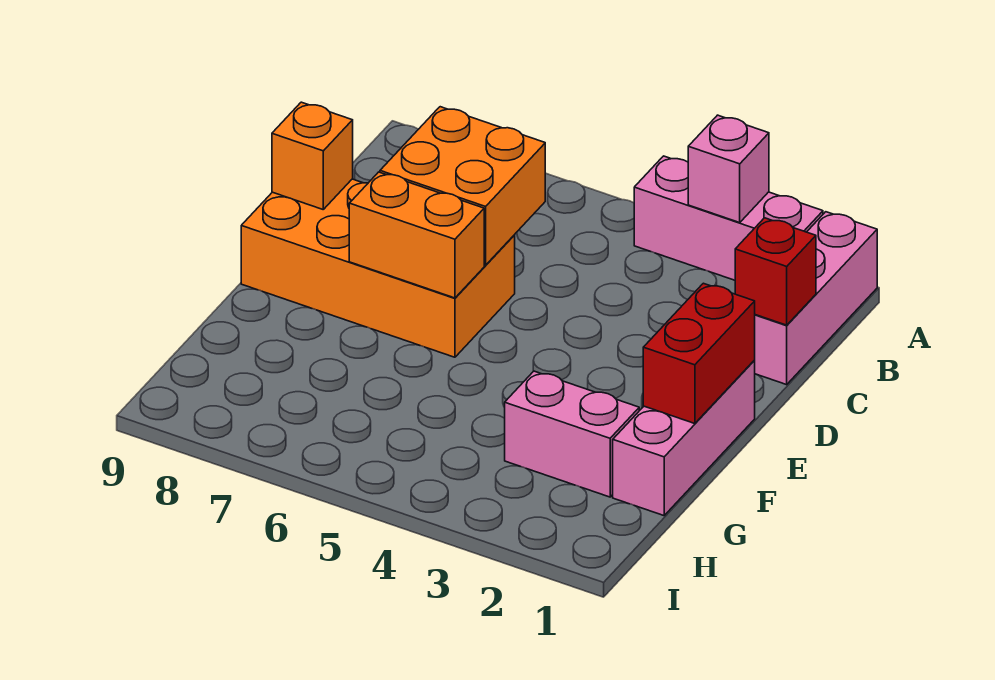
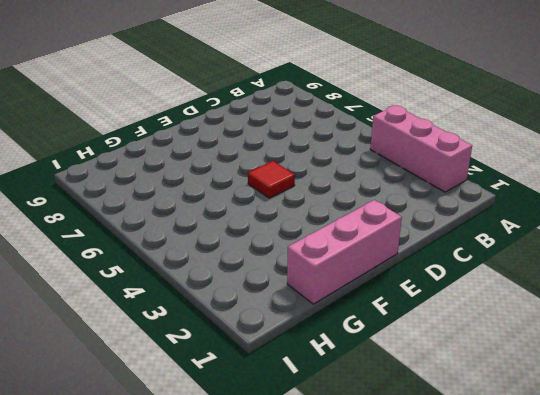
red 1x1 tile [248,161,295,198] -> none
none -> pink 1x3 brick [754,212,877,385]
none -> orange 2x4 brick [241,179,515,357]

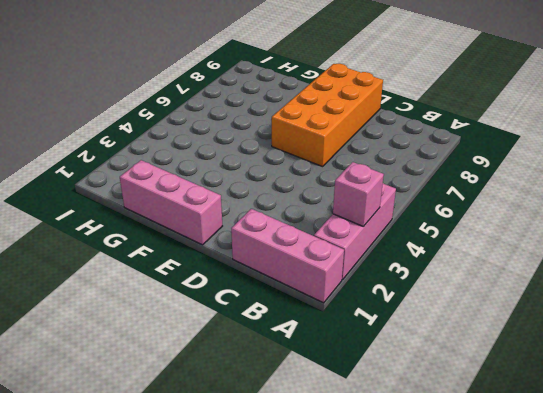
none -> pink 1x2 brick [505,371,639,497]
none -> red 1x1 brick [735,218,816,325]

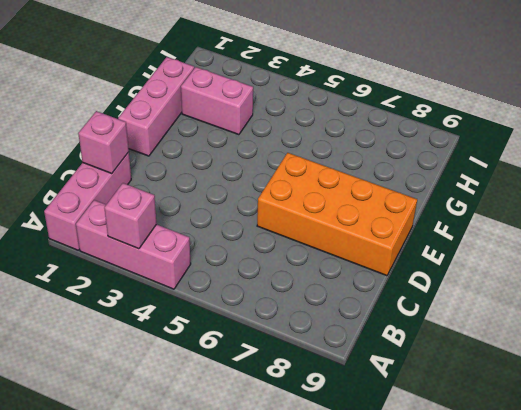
pink 1x1 brick [78,111,129,173] -> red 1x1 brick [735,218,816,325]
none -> orange 2x2 brick [380,107,545,265]
none -> orange 1x1 brick [272,102,353,209]

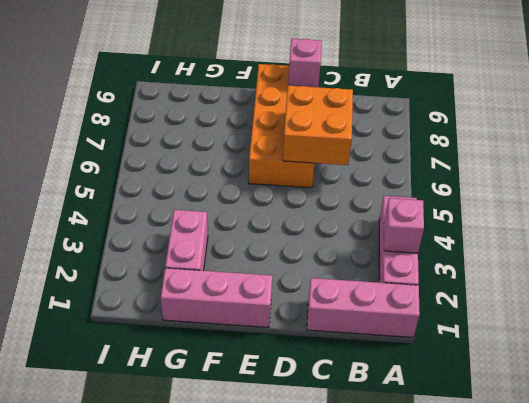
pink 1x1 brick [288,39,322,87] -> orange 1x1 brick [272,102,353,209]
none -> red 1x1 brick [735,218,816,325]
none -> red 1x2 brick [643,283,755,424]

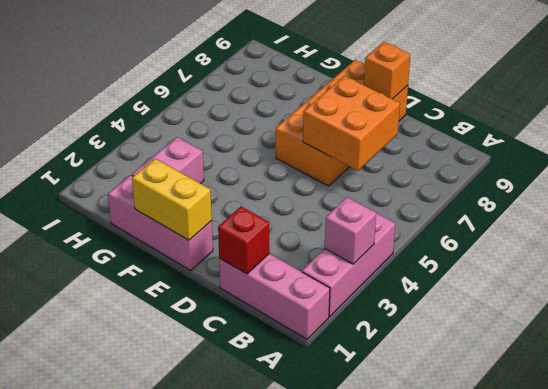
yellow 1x2 brick [132,159,212,240] -> red 1x2 brick [643,283,755,424]
none -> orange 1x2 brick [349,172,484,298]

